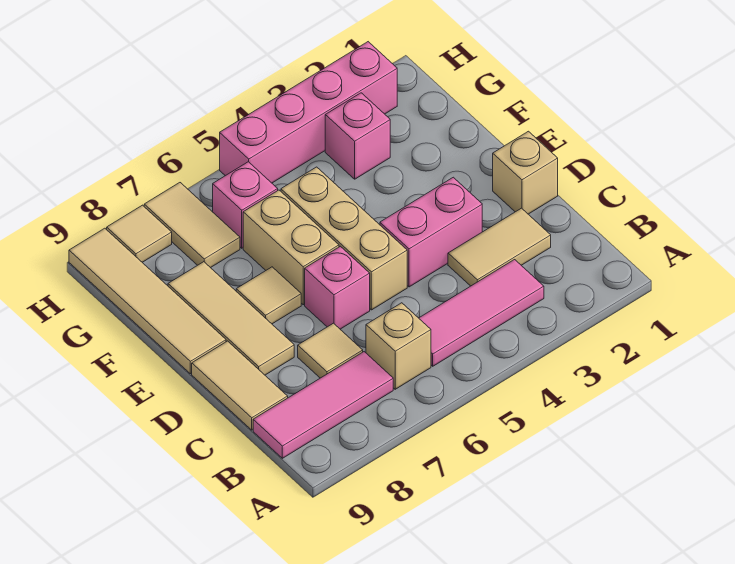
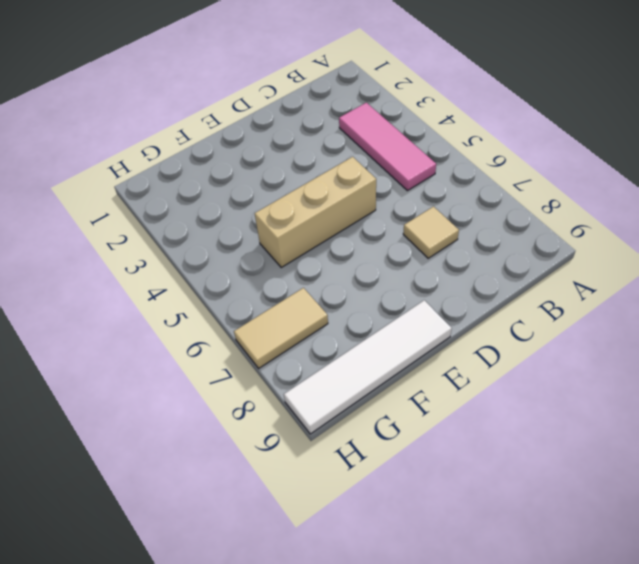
white 1x4 tile [284,300,452,434] -> tan 1x4 tile [69,228,226,374]
none -> tan 1x1 brick [366,303,431,389]
none -> pink 1x3 tile [253,352,393,458]
none -> tan 1x2 tile [448,208,551,286]

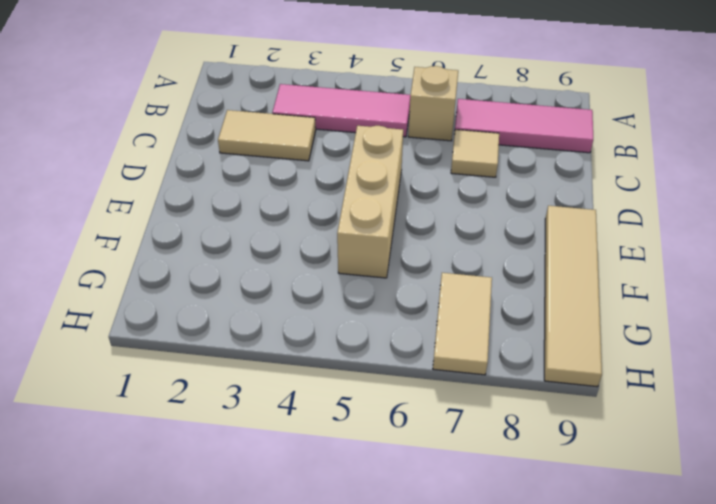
none -> tan 1x2 tile [192,341,288,430]
none -> tan 1x1 brick [493,131,558,214]
none -> pink 1x2 brick [380,177,482,287]

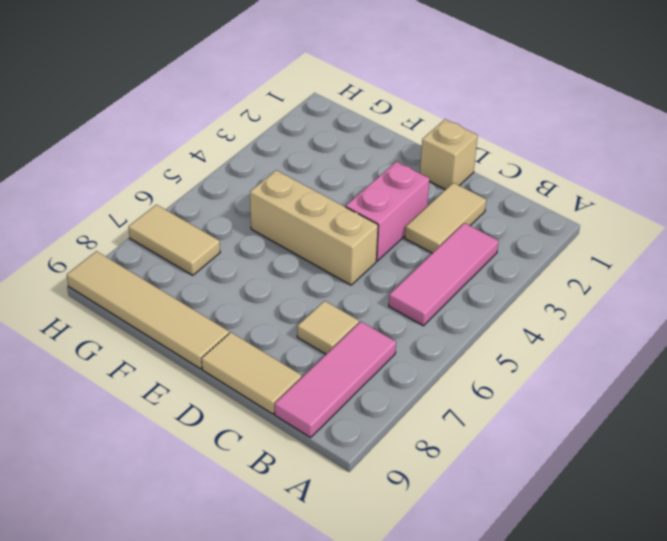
none -> tan 1x1 brick [366,303,431,389]
none -> pink 1x1 brick [305,246,370,329]
none -> tan 1x3 tile [168,262,294,375]

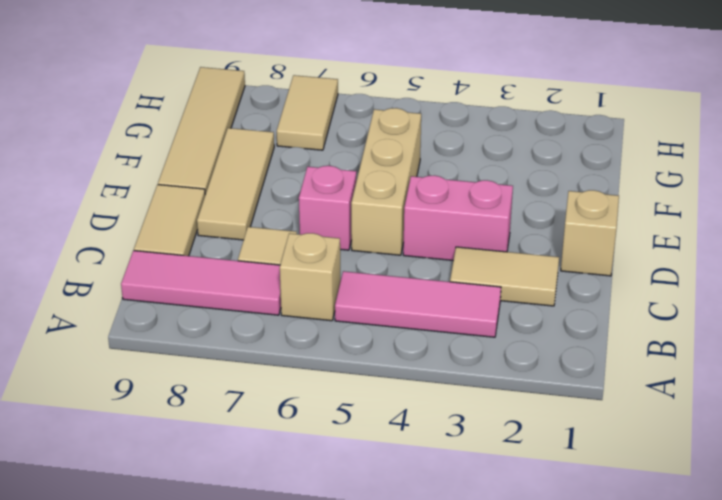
none -> tan 1x2 brick [243,190,339,305]
none -> tan 1x1 tile [236,267,301,324]
none -> pink 1x1 brick [325,93,390,179]

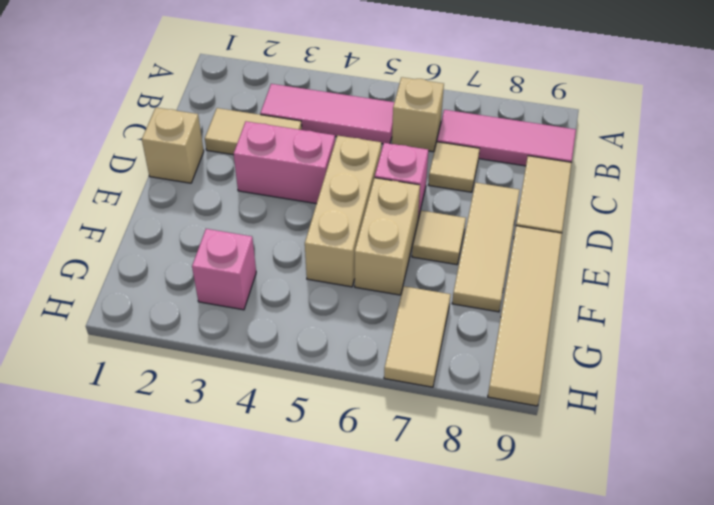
none -> pink 1x1 brick [213,162,278,248]
none -> pink 1x4 brick [220,42,397,183]
none -> tan 1x1 tile [107,205,172,262]

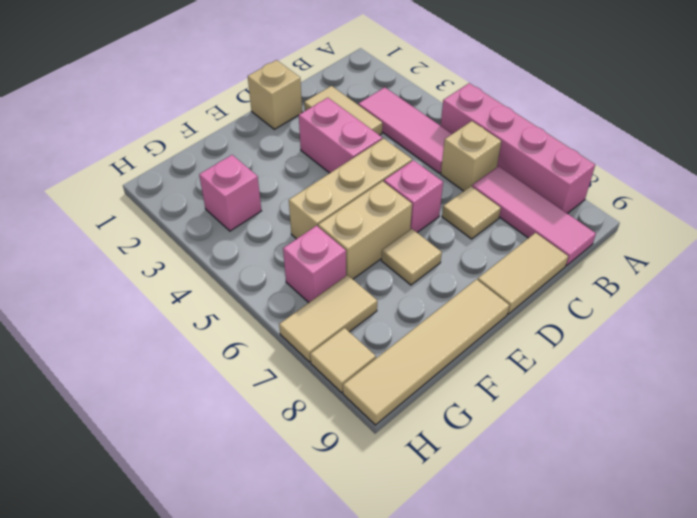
pink 1x4 brick [440,83,595,214] -> pink 1x4 brick moved to [220,42,397,183]
none -> tan 1x3 tile [168,262,294,375]

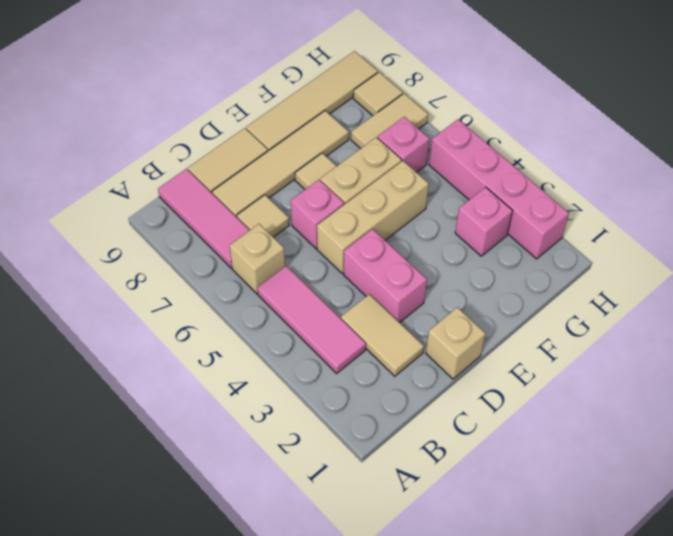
tan 1x4 tile [212,111,349,217] -> tan 1x3 tile [168,262,294,375]

